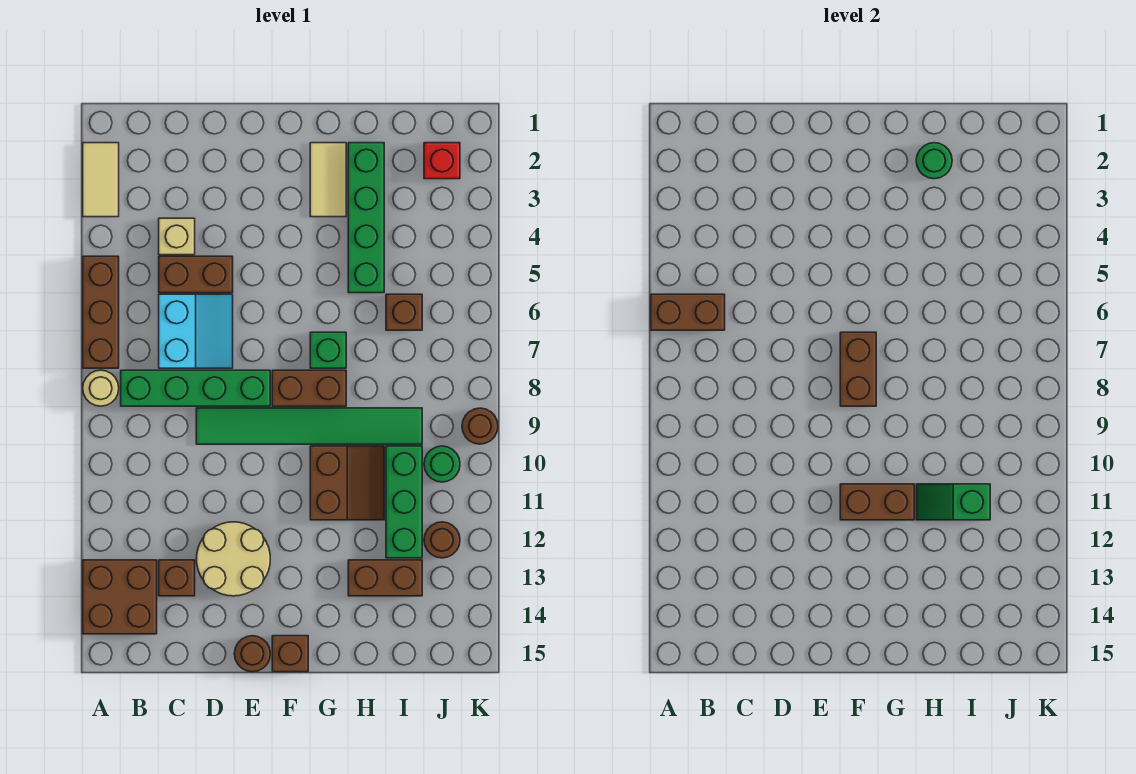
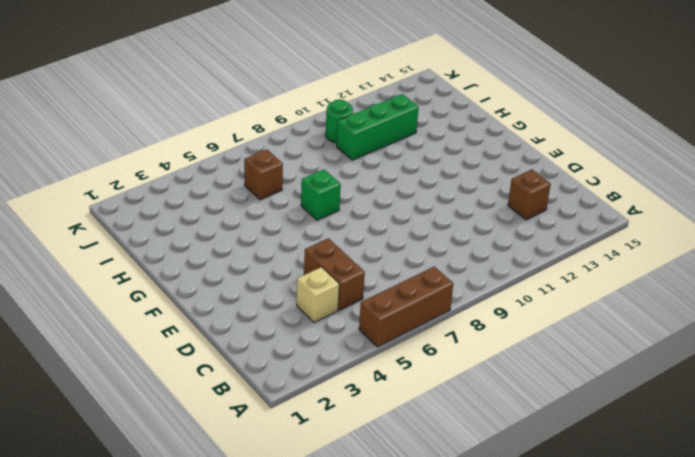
none -> tan 1x2 tile [83,143,119,217]
none -> tan 1x1 round brick [83,370,119,406]
none -> brown 2x2 brick [83,560,157,634]
none -> green 1x4 brick [121,370,270,406]

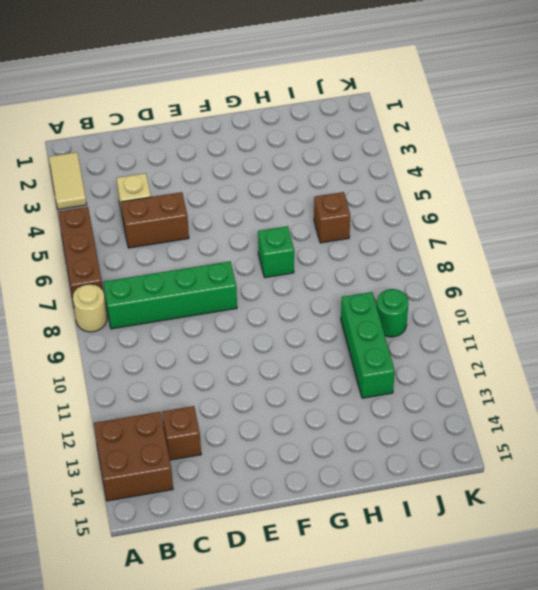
none -> cyan 2x2 slope [159,294,233,368]
none -> green 1x6 tile [196,408,422,444]
none -> tan 2x2 round brick [196,522,270,596]
none -> brown 1x1 round brick [234,636,270,672]

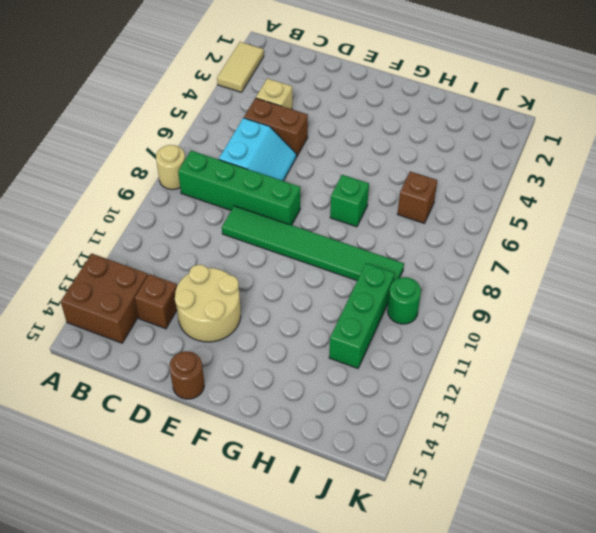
none -> brown 1x3 brick [83,256,119,368]
none -> brown 1x2 brick [272,370,346,406]
none -> brown 1x1 brick [272,636,308,672]
none -> tan 1x2 tile [310,143,346,217]

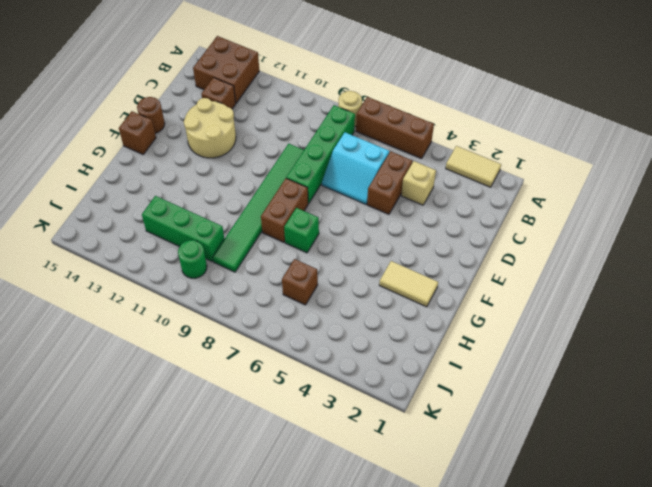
none -> brown 2x2 slope [310,446,384,520]
none -> green 1x4 brick [348,143,384,293]
none -> brown 1x2 brick [348,560,422,596]
none -> red 1x1 brick [424,143,460,179]

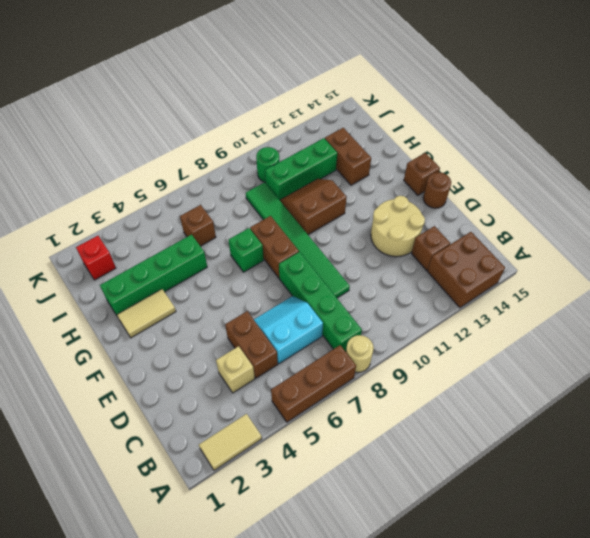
none -> brown 1x1 round brick [424,522,460,558]
none -> brown 1x1 round brick [462,408,498,444]
none -> brown 1x2 brick [651,294,725,330]
none -> brown 1x2 brick [840,332,876,406]

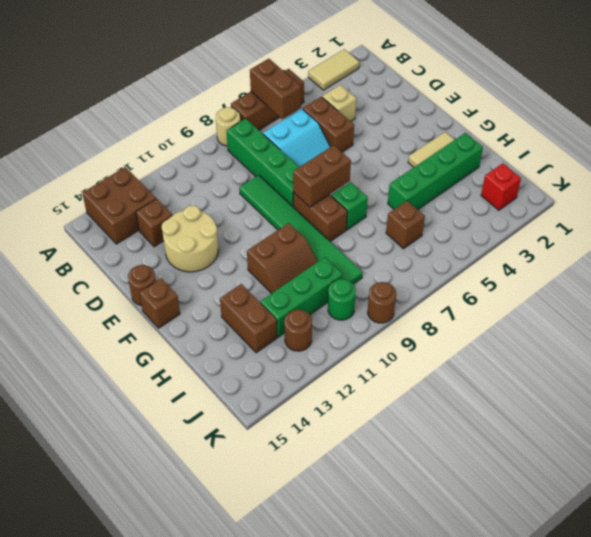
none -> brown 1x2 brick [840,484,914,520]
none -> green 1x1 round brick [916,143,952,179]
none -> green 1x2 slope [916,484,990,520]

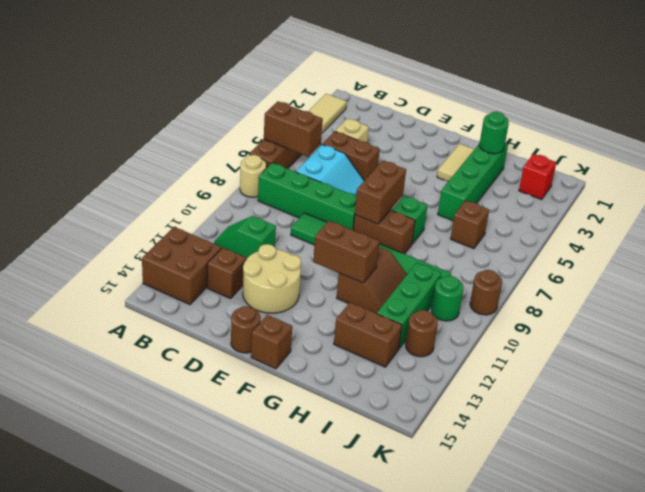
green 1x2 slope [214,216,276,259] -> green 1x2 slope moved to [916,484,990,520]

